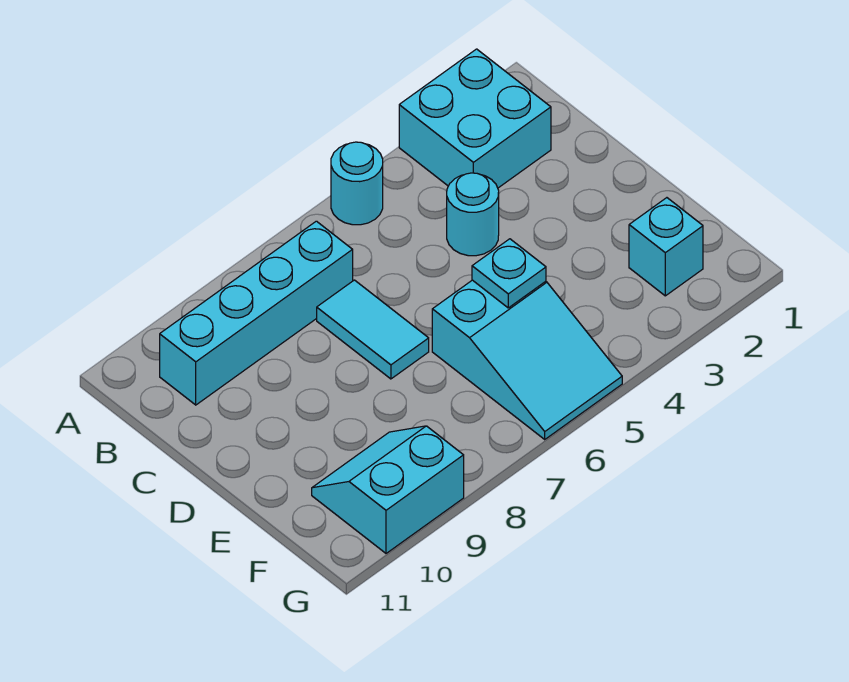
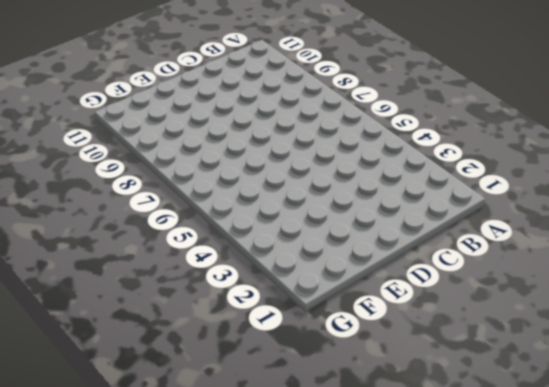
none -> cyan 2x2 brick [399,49,551,188]
none -> cyan 1x1 round brick [331,142,383,225]

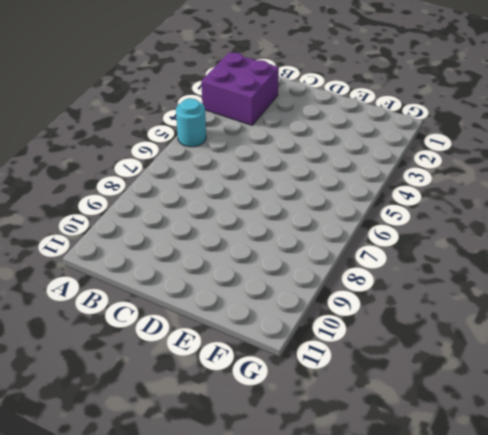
purple 2x2 brick [201,52,279,125] -> cyan 2x2 brick [399,49,551,188]
none -> cyan 1x4 brick [160,221,353,405]
none -> cyan 1x1 round brick [447,173,499,256]

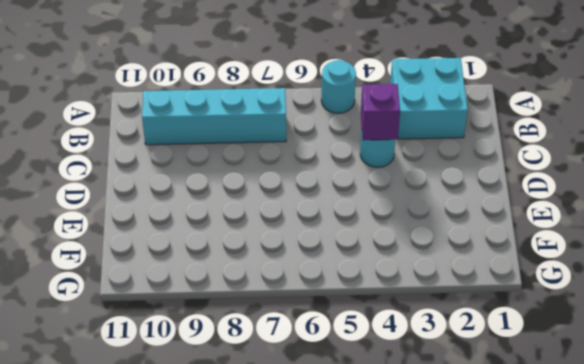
purple 1x1 brick [361,84,400,140] -> none
none -> cyan 1x2 tile [317,280,429,379]
none -> cyan 2x3 slope [432,280,622,439]

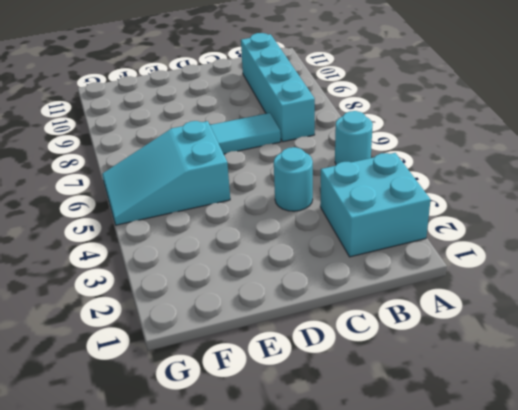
none -> cyan 1x1 brick [629,198,703,296]
none -> cyan 2x2 slope [312,426,464,553]

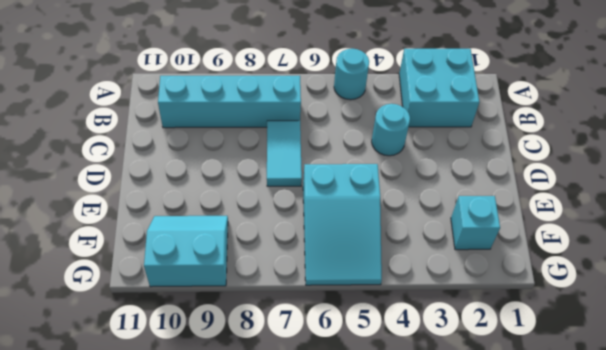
none -> cyan 1x1 plate [472,239,546,308]

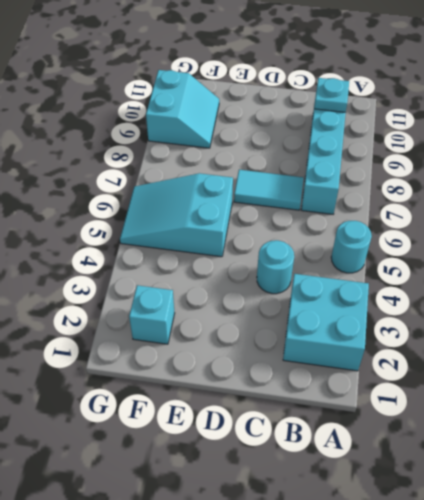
cyan 1x1 plate [314,78,349,112] -> cyan 1x1 plate moved to [472,239,546,308]

